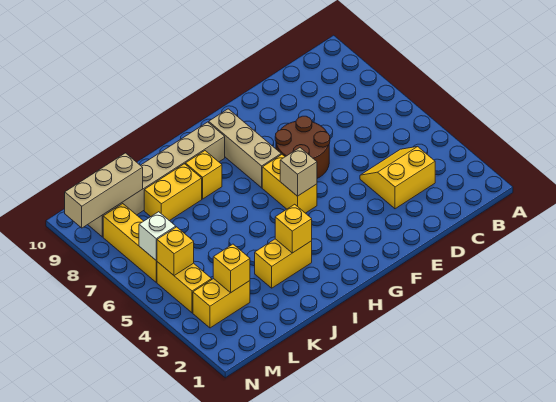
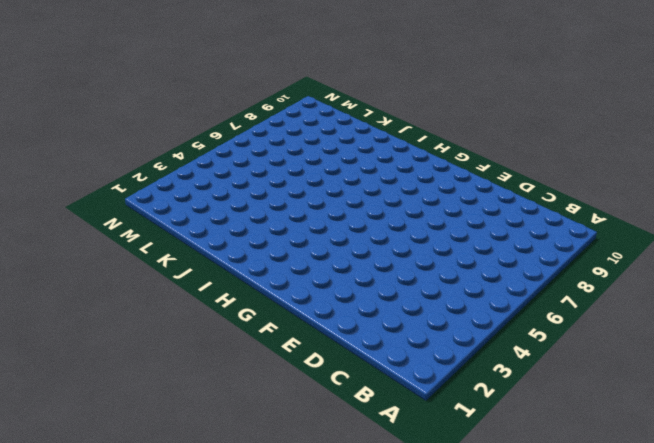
none -> yellow 2x2 slope [360,147,435,209]
none -> brown 2x2 round brick [275,116,330,178]
none -> yellow 1x2 brick [262,154,317,213]

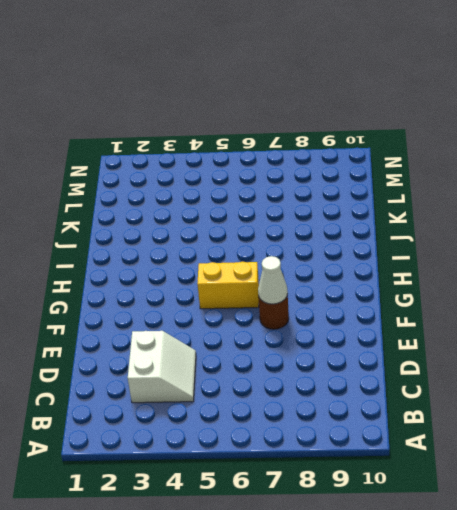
white 2x2 slope [128,331,196,403] -> yellow 2x2 slope [360,147,435,209]
brown 1x1 round brick [258,294,289,329] -> brown 2x2 round brick [275,116,330,178]
white 1x1 cone [258,256,288,304] -> none
none -> tan 1x3 brick [209,109,281,188]
none -> tan 1x6 brick [88,122,225,237]
none -> yellow 1x2 brick [255,239,312,288]

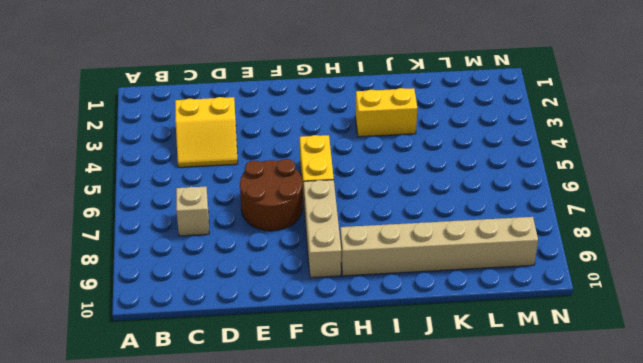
tan 1x1 brick [176,187,209,236] -> tan 1x1 brick moved to [280,148,317,196]
none -> yellow 1x1 brick [185,151,222,199]
none -> yellow 1x2 brick [144,164,202,221]
none -> yellow 1x2 brick [193,279,250,328]

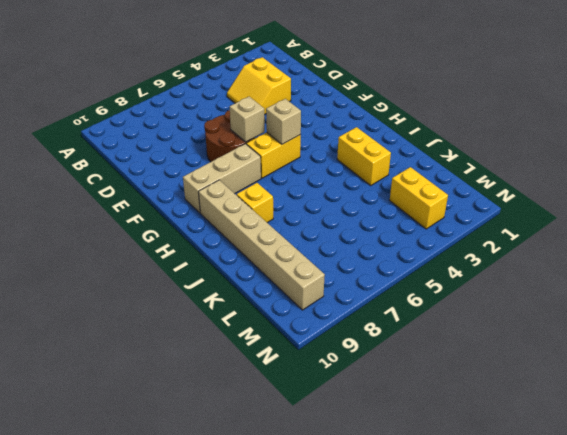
tan 1x1 brick [230,97,265,142] -> none
none -> yellow 1x2 brick [144,164,202,221]
none -> yellow 1x2 brick [157,262,212,313]
none -> yellow 1x3 brick [103,204,157,282]

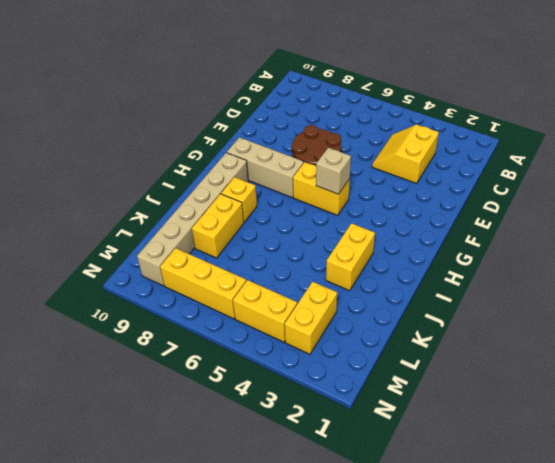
none -> yellow 1x1 brick [275,204,312,253]
none -> yellow 1x1 brick [213,244,250,293]
none -> tan 1x3 brick [65,153,143,228]

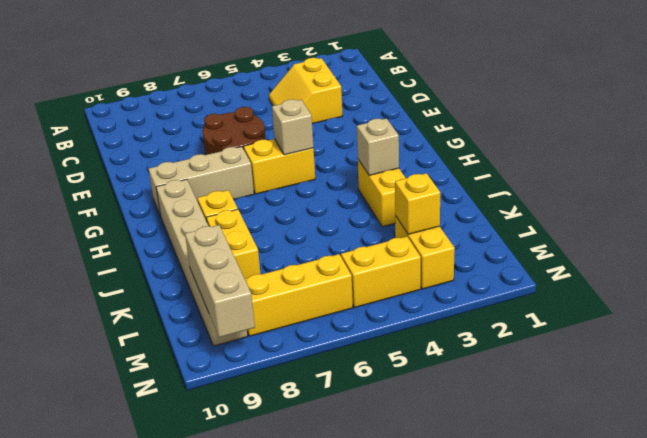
tan 1x1 brick [357,119,399,175] -> yellow 1x1 brick [275,204,312,253]
none -> yellow 1x1 brick [157,227,194,276]
none -> white 1x1 brick [139,212,176,260]

